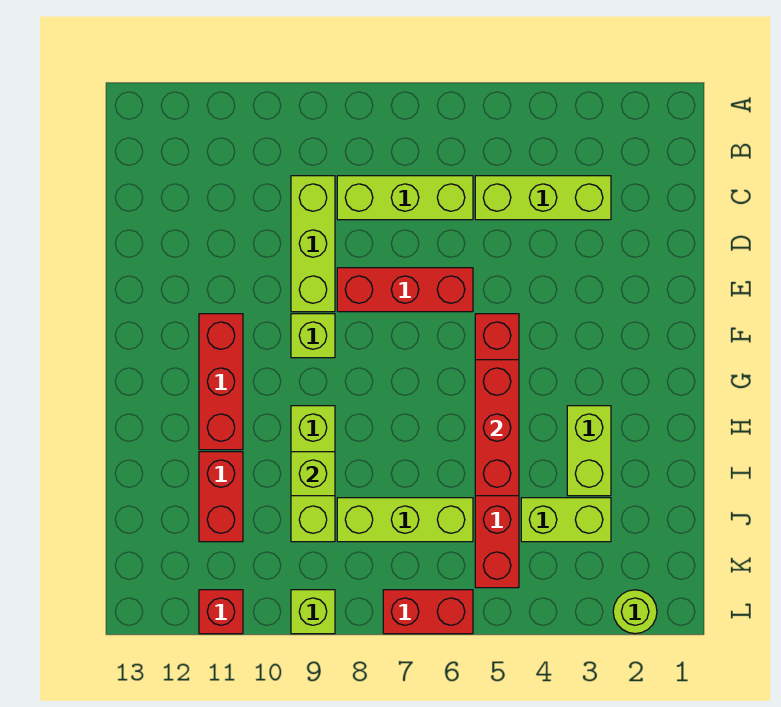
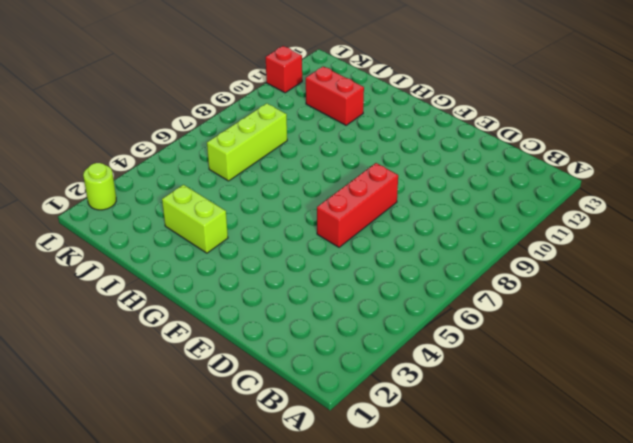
none -> lime 1x3 brick [475,176,611,220]
none -> lime 1x3 brick [337,176,473,220]
none -> lime 1x3 brick [291,176,335,312]

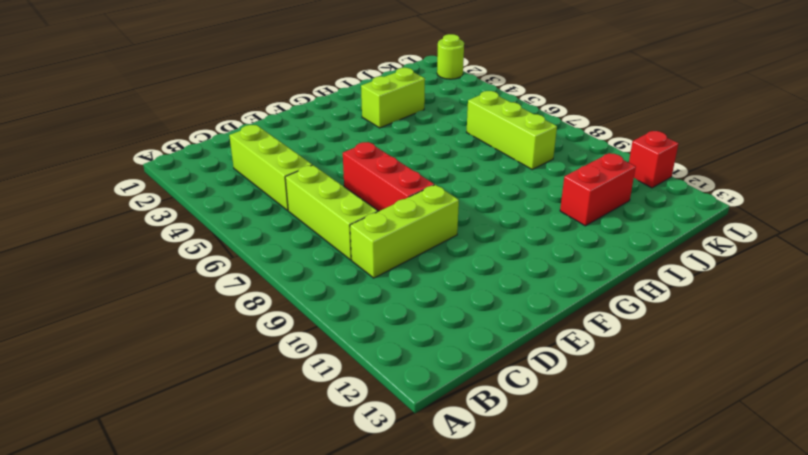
none -> red 1x6 brick [475,314,519,588]
none -> lime 1x1 brick [291,314,335,358]
none -> red 1x3 brick [199,314,243,450]

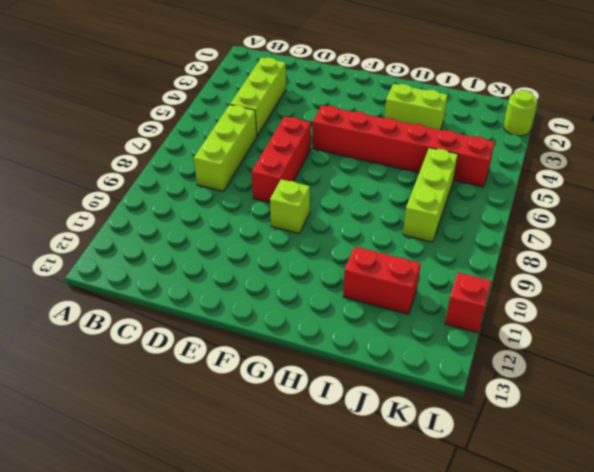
none -> lime 1x3 brick [291,176,335,312]
none -> red 1x3 brick [199,314,243,450]
none -> lime 1x3 brick [291,406,335,542]

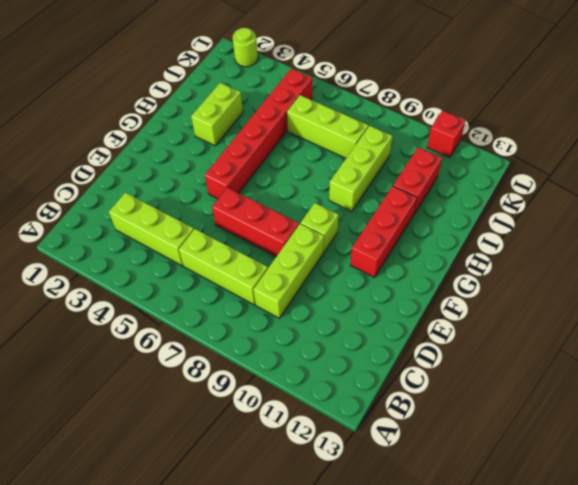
none -> lime 1x2 brick [521,498,611,542]
none -> red 1x2 brick [383,590,473,634]
none -> lime 1x1 brick [291,590,335,634]

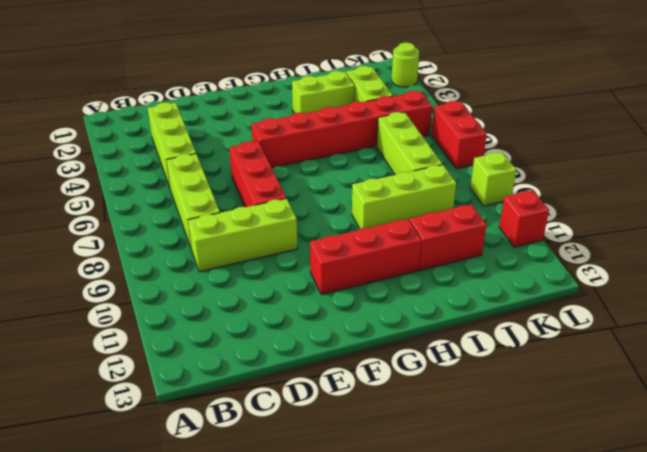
none -> lime 1x1 brick [291,314,335,358]
none -> red 1x3 brick [475,360,519,496]
none -> lime 1x1 brick [291,452,335,496]

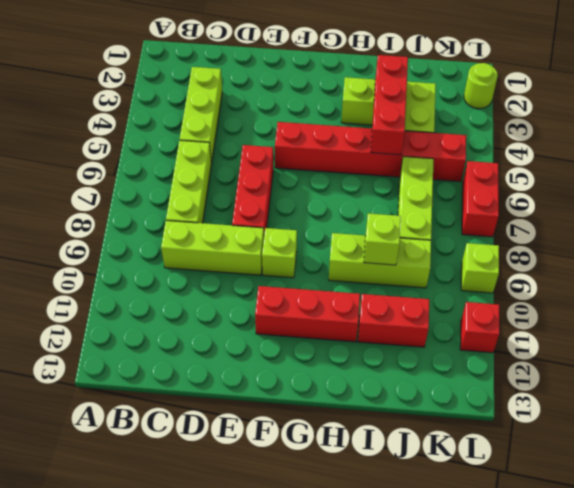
red 1x3 brick [371,55,408,155] -> red 1x3 brick turned to [475,360,519,496]

